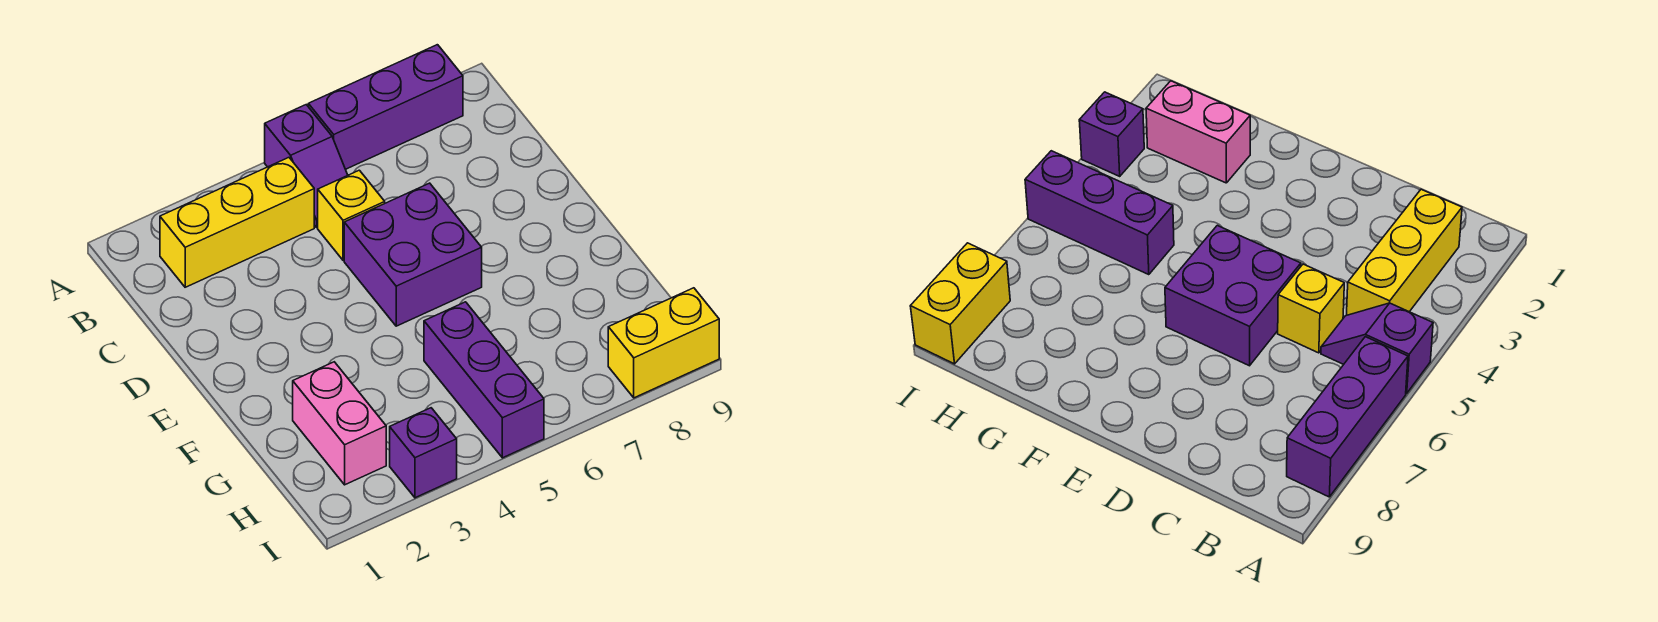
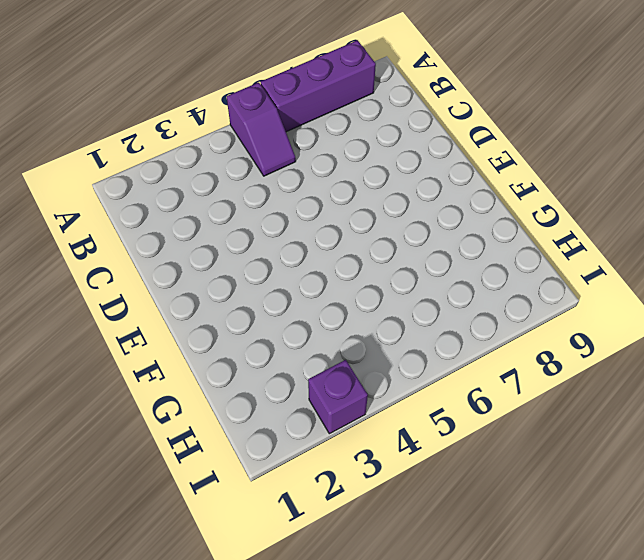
none -> yellow 1x3 brick [160,158,314,287]
none -> yellow 1x1 brick [318,170,385,260]

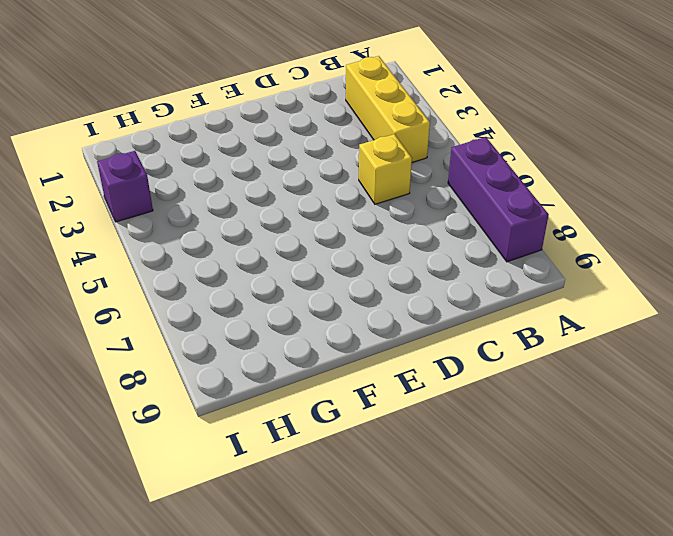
none -> purple 1x2 slope [265,105,348,227]
none -> purple 2x2 brick [344,183,482,326]

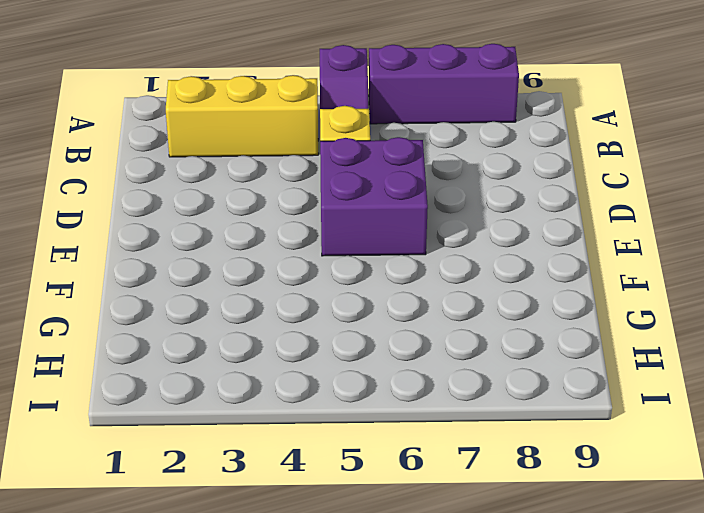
none -> pink 1x2 brick [293,362,386,485]
none -> purple 1x3 brick [424,302,544,458]

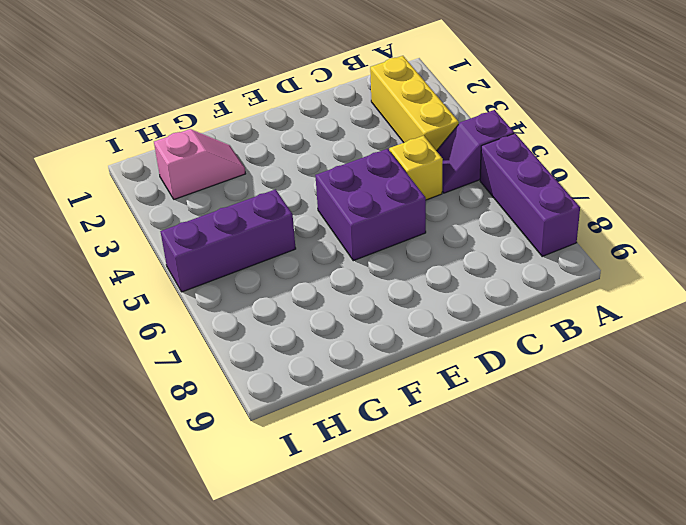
pink 1x2 slope [154,129,245,199] -> pink 1x2 brick [293,362,386,485]
none -> purple 1x1 brick [390,408,457,498]
none -> yellow 1x2 brick [608,288,719,398]

